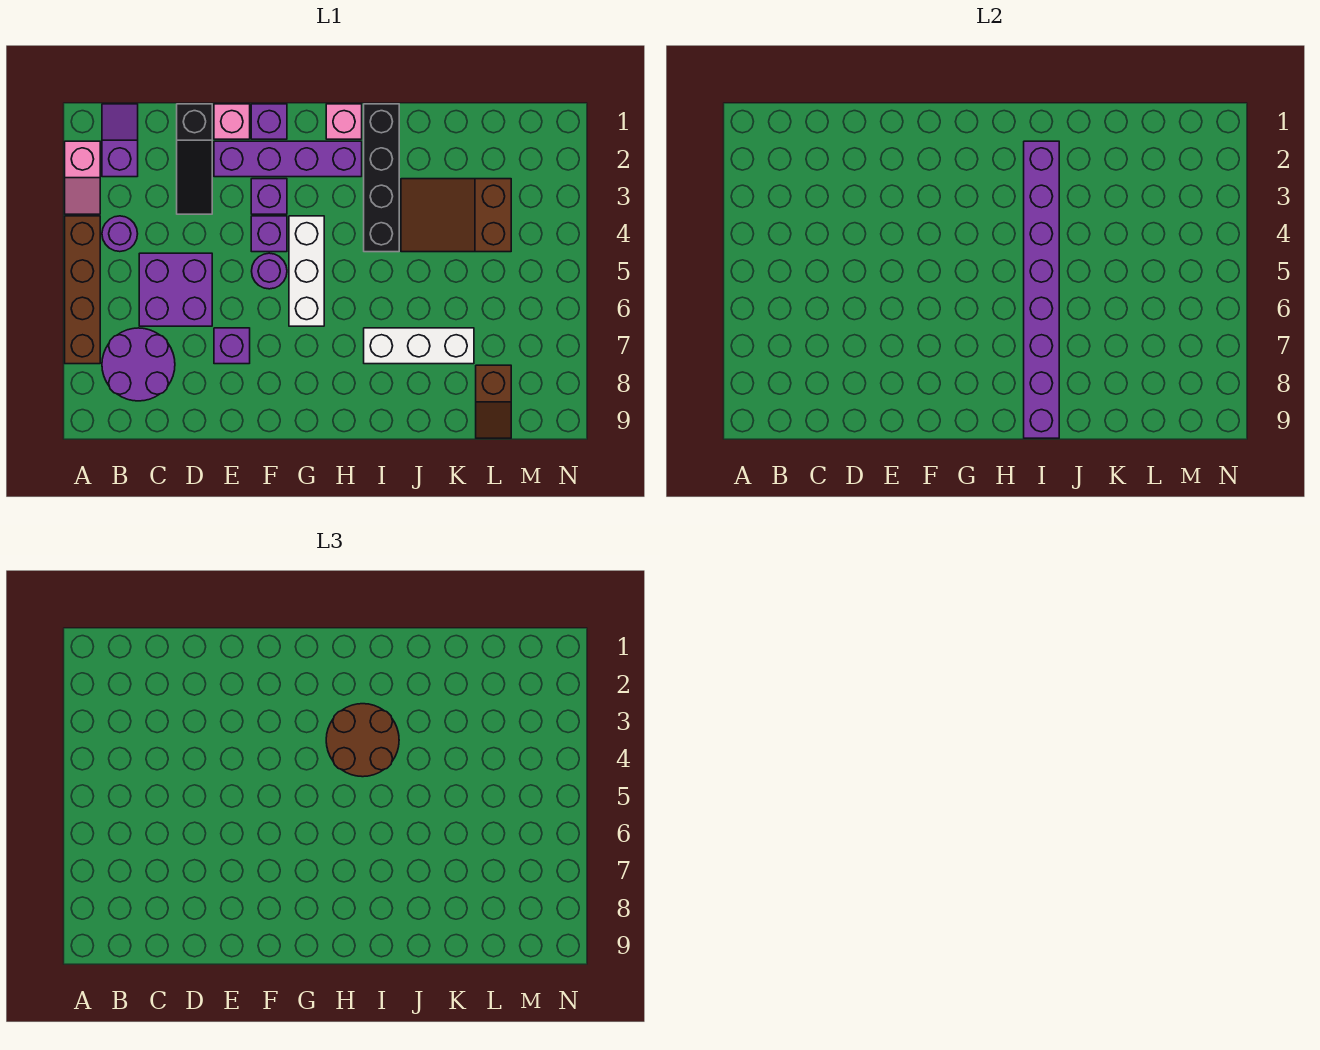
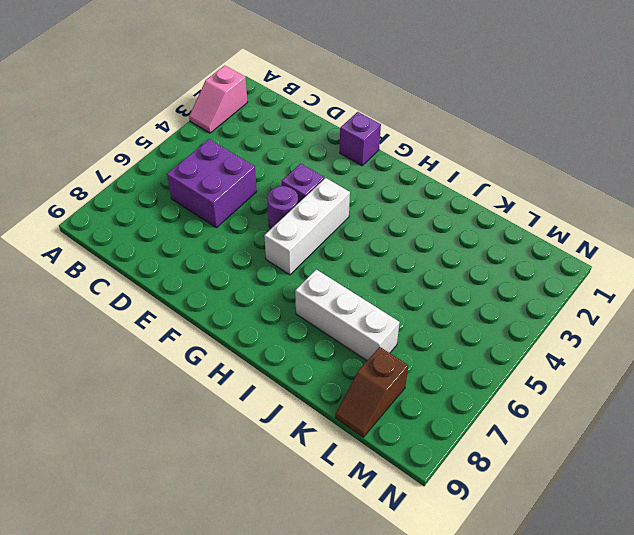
none -> brown 1x4 brick [65,216,100,364]
none -> purple 1x2 slope [102,104,138,177]
none -> purple 1x1 round brick [102,216,138,252]

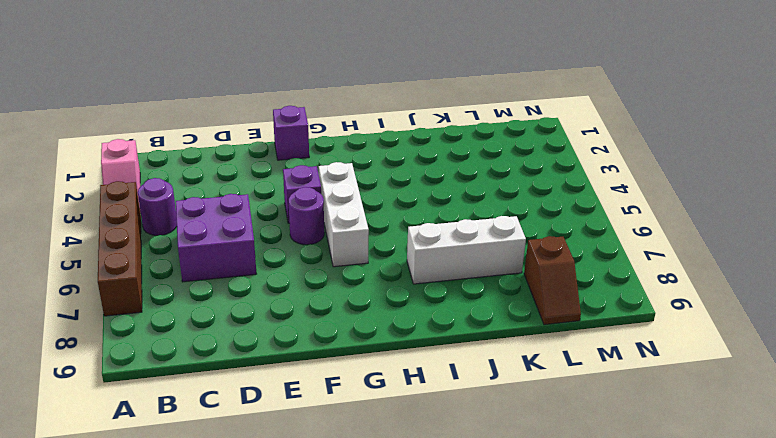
none -> purple 1x2 slope [102,104,138,177]
none -> purple 2x2 round brick [102,328,175,401]
none -> black 1x3 slope [177,104,212,214]

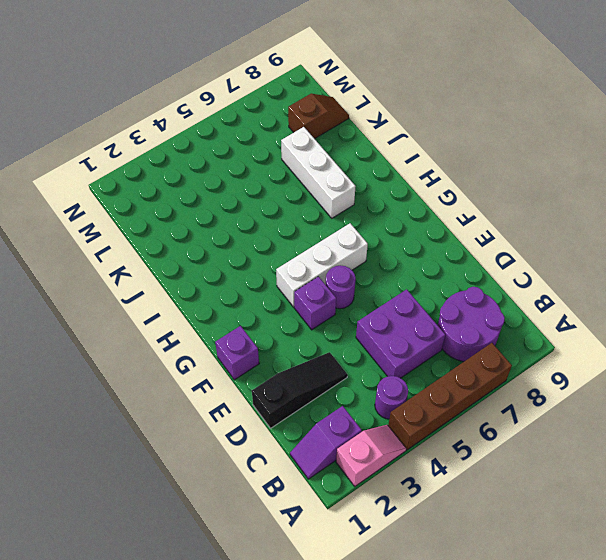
none -> pink 1x1 brick [214,104,250,139]
none -> purple 1x4 brick [214,141,362,177]
none -> purple 1x1 brick [214,328,250,364]

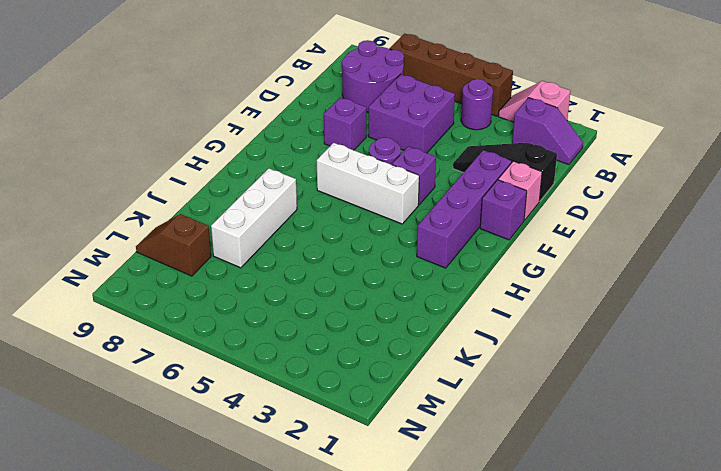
none -> purple 1x1 brick [251,179,287,214]
none -> pink 1x1 brick [326,104,362,139]
none -> black 1x4 brick [364,104,399,252]

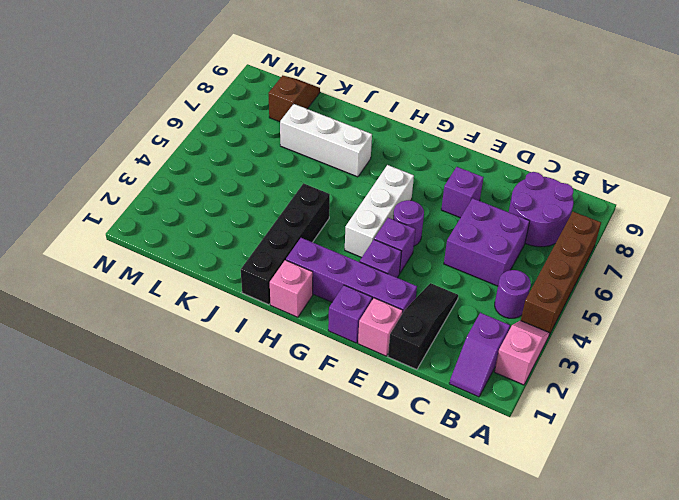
none -> brown 2x3 slope [401,179,511,252]
none -> purple 1x8 brick [1024,141,1059,438]
none -> brown 2x2 round brick [326,704,399,777]

